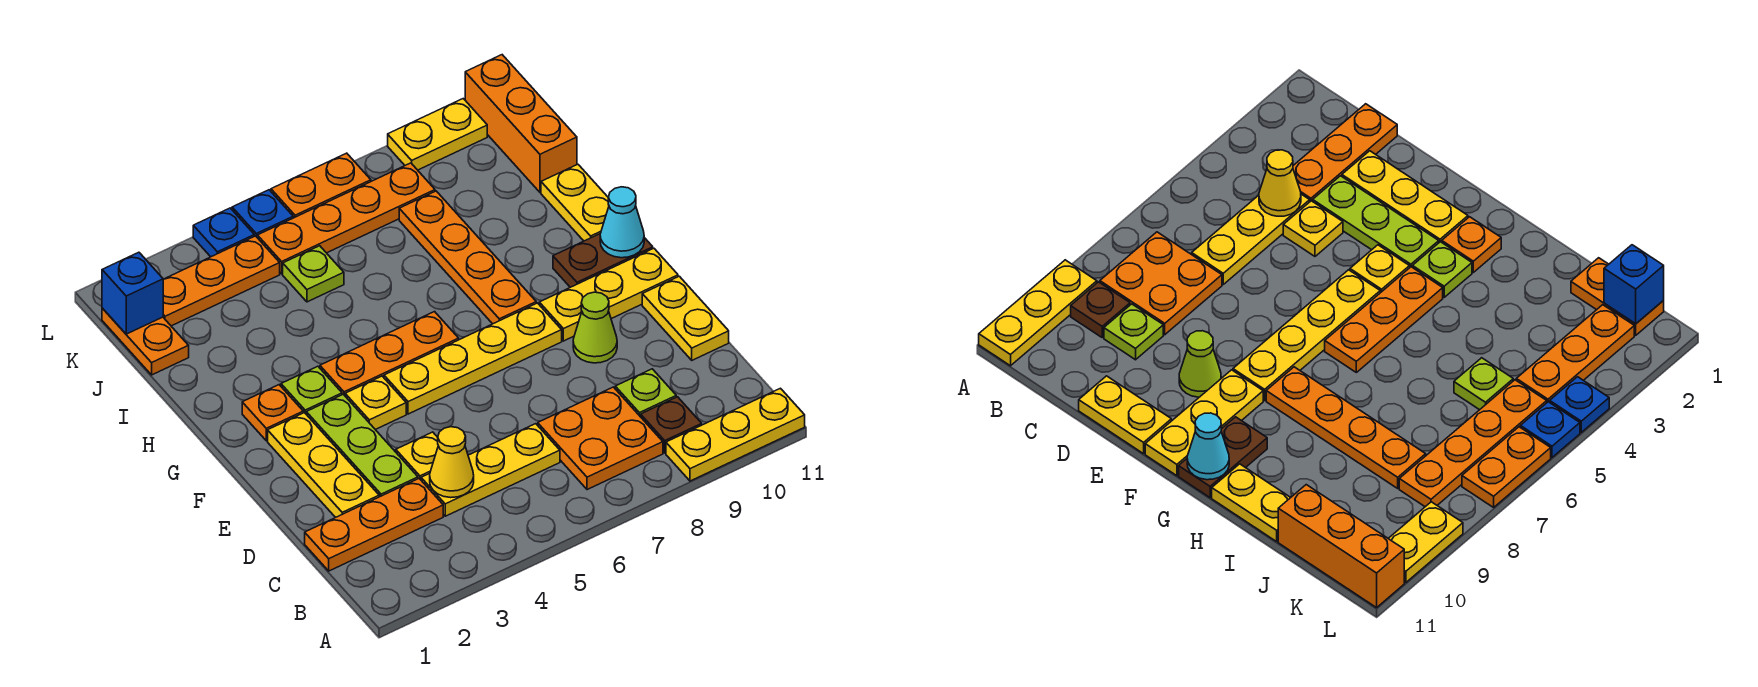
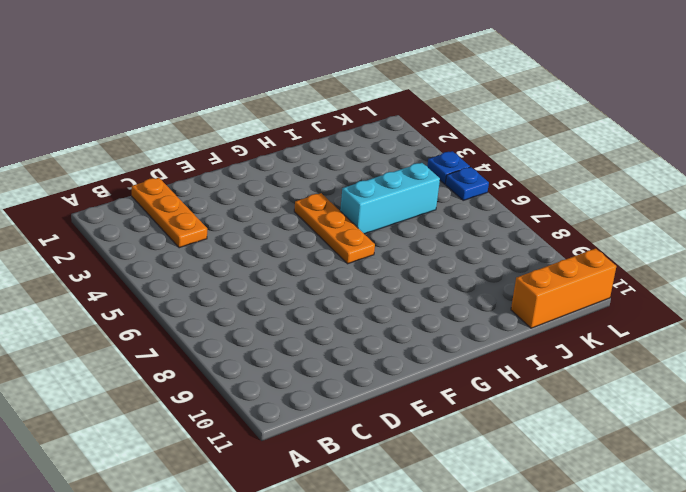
cyan 1x3 brick [340,163,440,234] -> lime 1x1 plate [283,246,344,302]
none -> yellow 1x3 plate [666,388,805,481]
none -> orange 2x2 plate [538,387,663,490]
none -> brown 1x1 plate [641,397,702,453]
none -> yellow 1x3 plate [421,424,560,516]

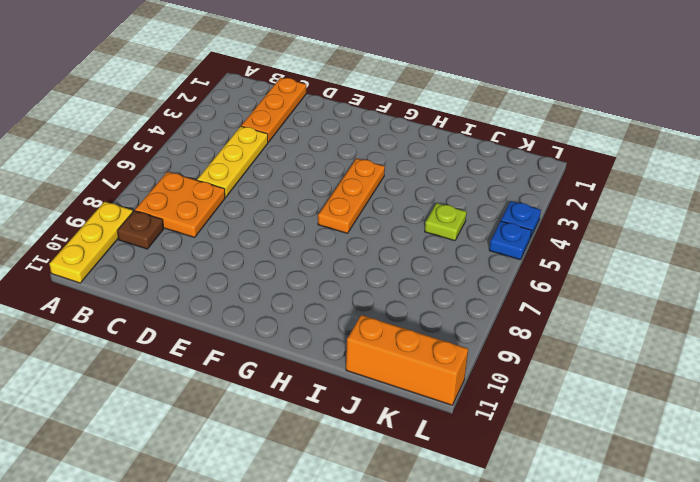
none -> lime 1x1 plate [615,369,676,417]
none -> yellow 1x3 plate [268,413,379,518]
none -> lime 1x3 plate [306,394,418,497]
none -> yellow 1x1 plate [396,432,438,480]

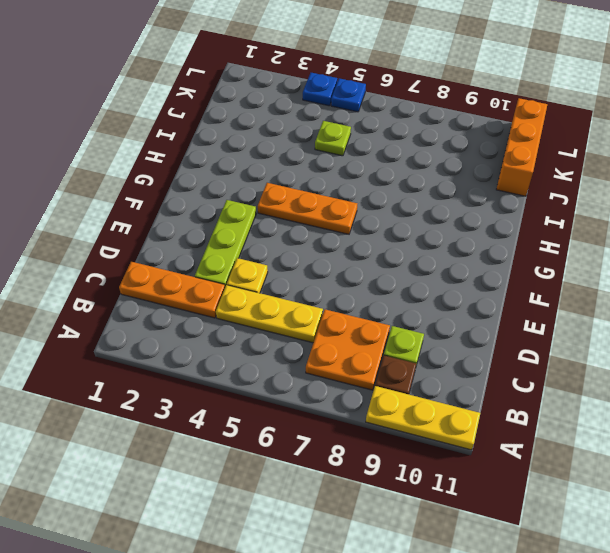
none -> yellow 1x3 plate [268,413,379,518]
none -> yellow 1x2 plate [642,276,729,360]
none -> lime 1x1 cone [573,292,617,363]
none -> yellow 1x1 plate [345,376,406,430]

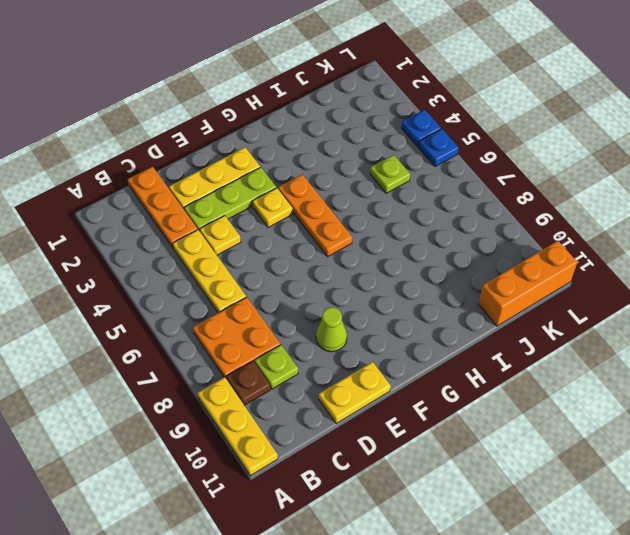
none -> yellow 1x4 plate [384,303,562,414]
none -> yellow 1x3 plate [539,248,678,341]
none -> orange 1x1 plate [242,385,303,441]
none -> lime 1x1 plate [281,366,342,414]

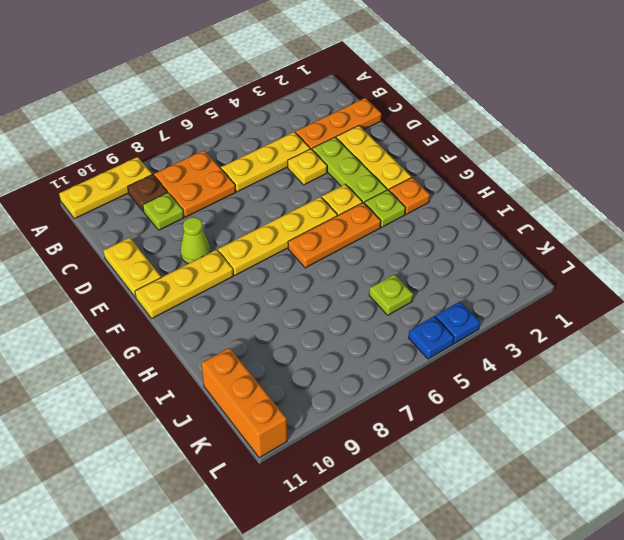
none -> orange 1x4 plate [399,191,536,324]
none -> brown 1x2 plate [553,234,653,287]
none -> yellow 1x2 plate [541,164,609,241]
none -> orange 1x2 plate [102,308,189,375]

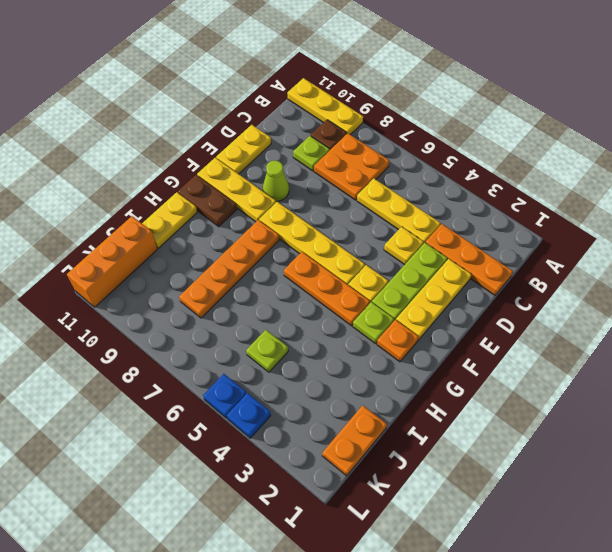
none -> orange 1x3 plate [163,236,280,326]
none -> orange 1x4 plate [257,163,435,274]
none -> orange 1x2 plate [271,153,371,218]
none -> yellow 1x2 plate [388,99,487,170]

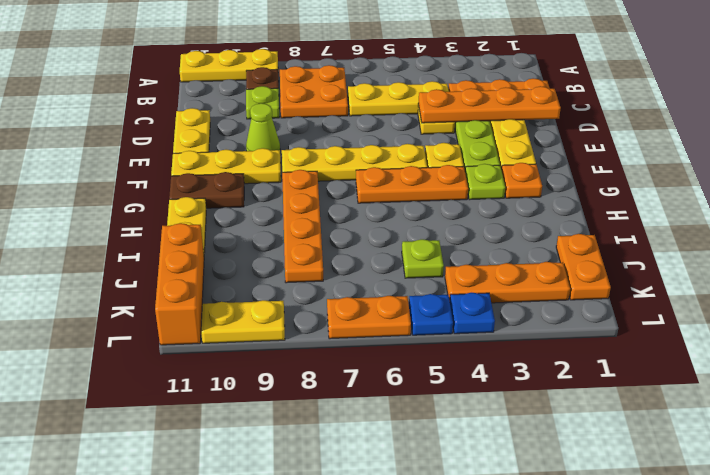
orange 1x4 plate [418,86,561,123] -> orange 1x4 plate moved to [257,163,435,274]
none -> yellow 1x1 cone [430,427,474,498]
none -> cyan 1x1 cone [600,187,644,258]
none -> blue 1x1 brick [102,252,163,334]

